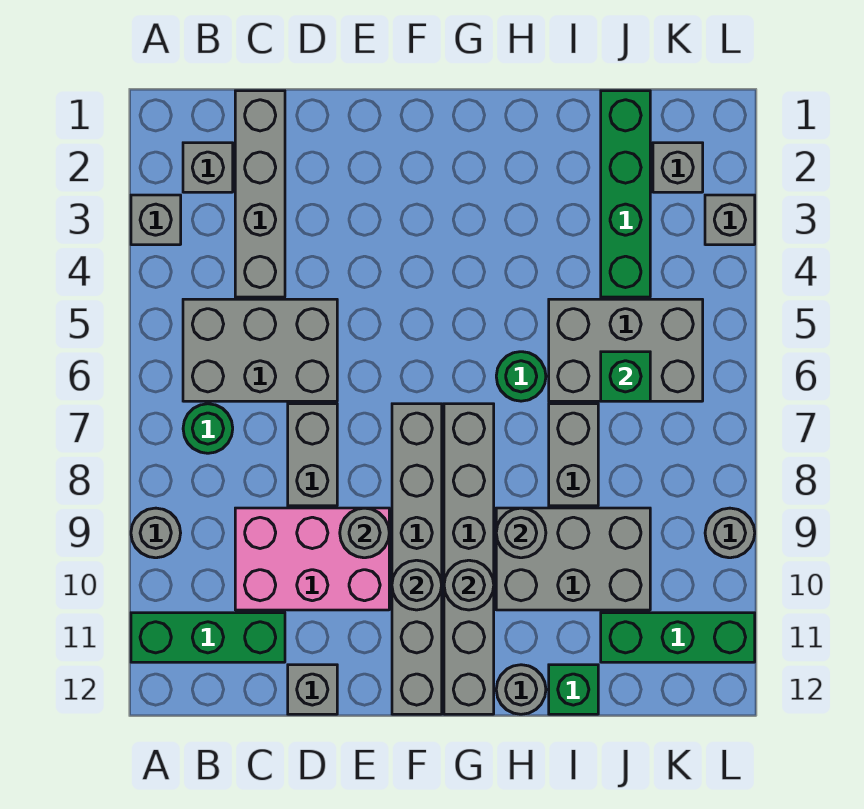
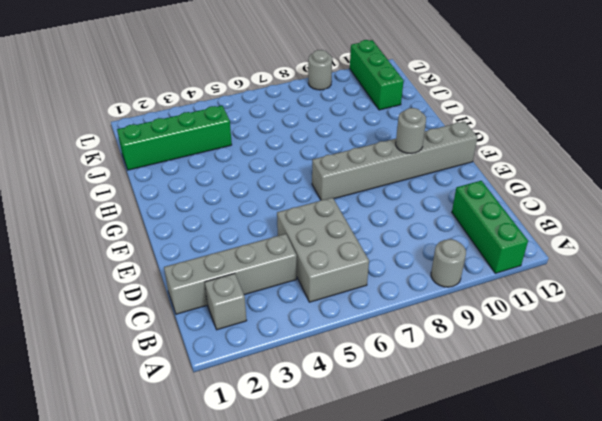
none -> grey 1x1 brick [131,195,181,245]
none -> green 1x1 round brick [183,404,233,453]
none -> pink 2x3 brick [235,508,389,610]

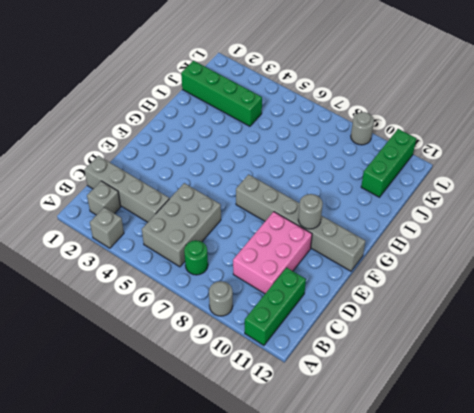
none -> grey 1x2 brick [288,404,337,506]
none -> grey 1x1 brick [288,665,337,714]
none -> grey 1x6 brick [444,404,494,714]

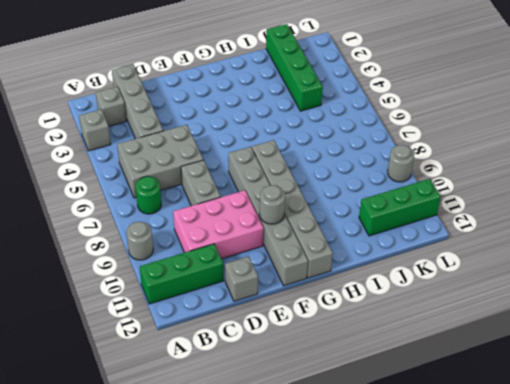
none -> green 1x1 round brick [496,352,546,401]
none -> grey 2x3 brick [496,508,650,610]
none -> grey 1x1 round brick [496,665,546,714]

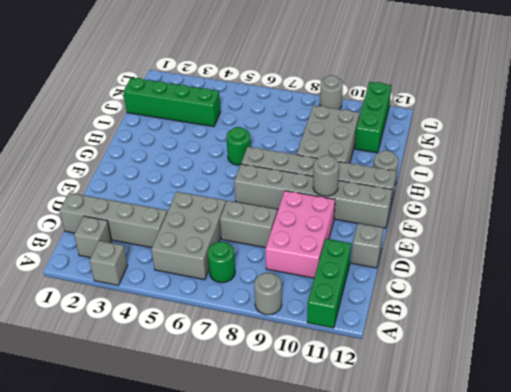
none -> grey 2x3 brick [549,299,703,401]
none -> grey 1x2 brick [549,404,598,506]
none -> green 1x1 brick [549,665,598,714]

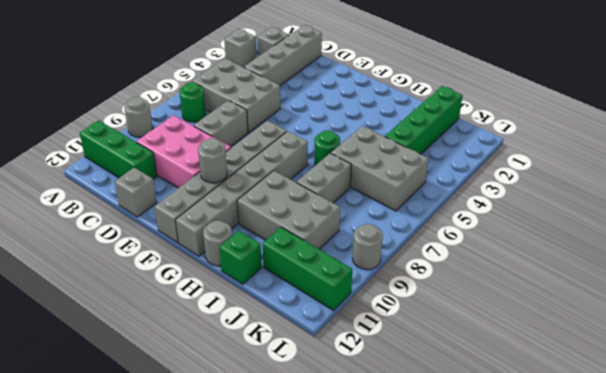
none -> grey 1x1 brick [653,143,703,192]
none -> grey 1x1 brick [705,195,755,245]
none -> grey 1x1 round brick [340,508,389,558]

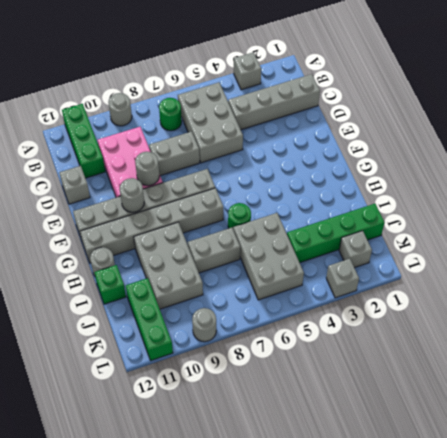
none -> grey 1x1 brick [183,143,233,192]
none -> grey 1x1 round brick [444,560,494,610]
none -> grey 1x1 round brick [496,508,546,558]

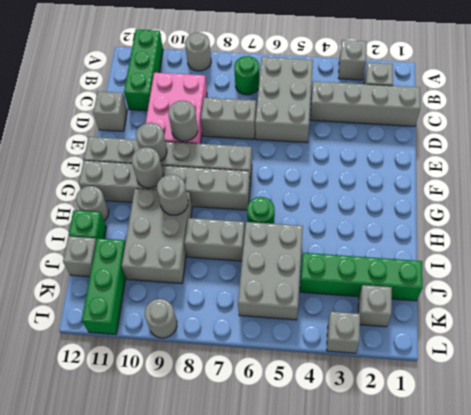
grey 1x1 brick [63,236,96,277] -> none
none -> green 1x1 brick [601,352,650,401]

